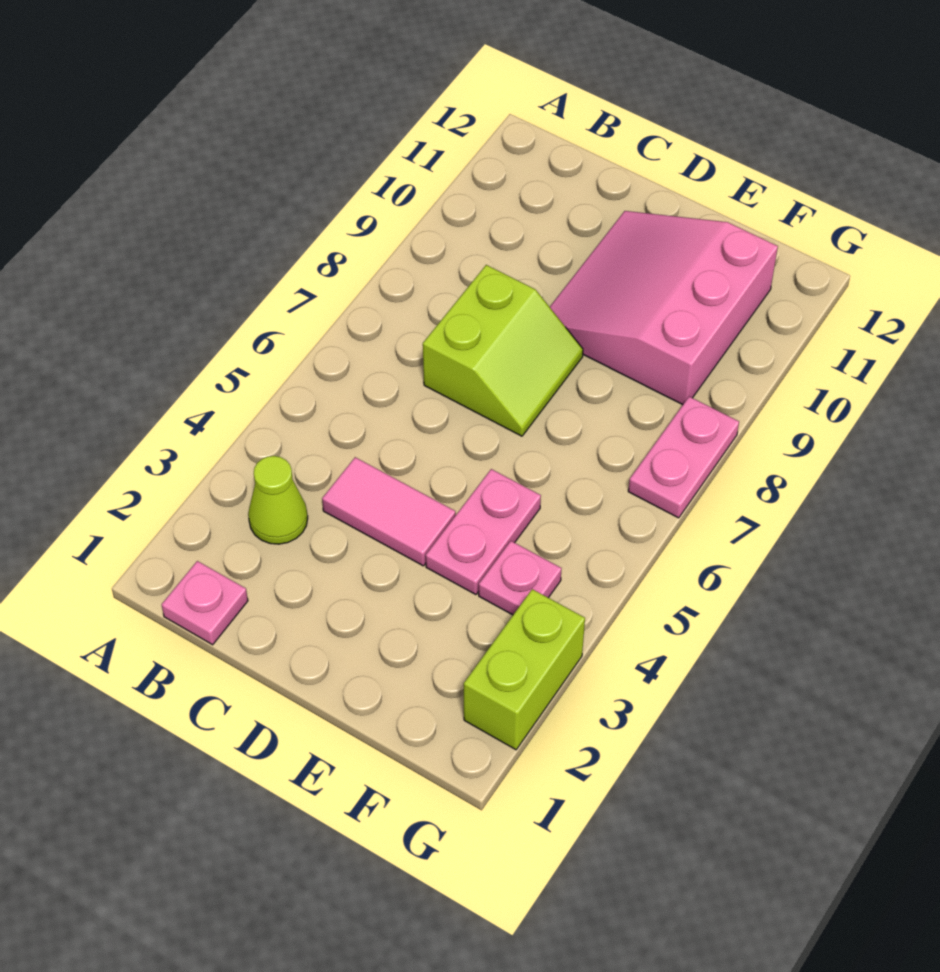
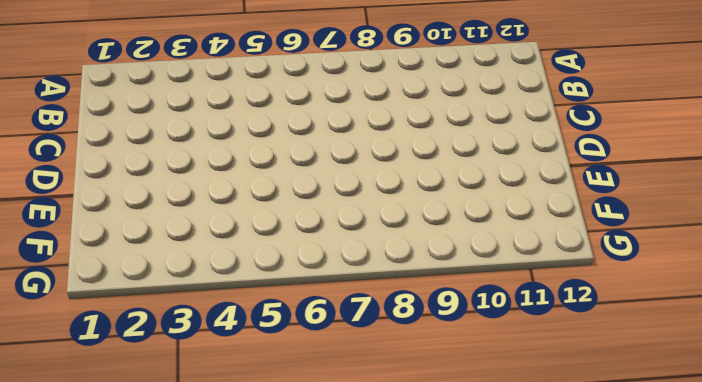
none -> pink 1x1 plate [162,561,248,645]
none -> lime 1x1 cone [248,456,308,544]

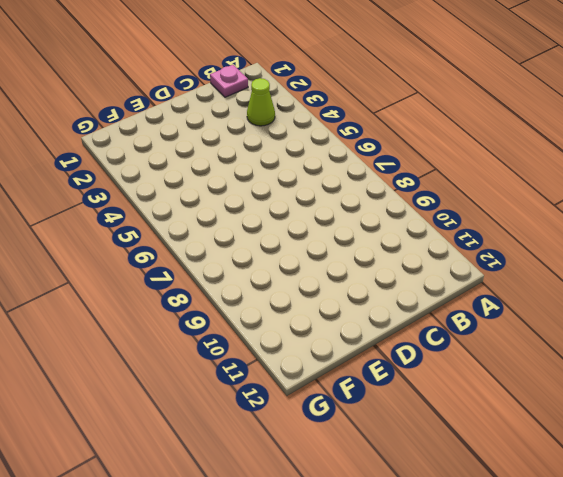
none -> pink 1x2 tile [322,457,456,566]
none -> lime 2x2 slope [423,265,583,436]

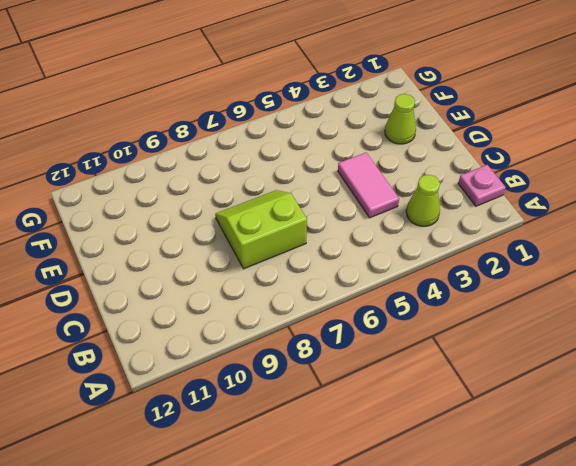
lime 1x1 cone [385,94,416,144] -> none
none -> pink 3x3 slope [550,211,778,405]
none -> pink 1x2 plate [426,469,541,595]

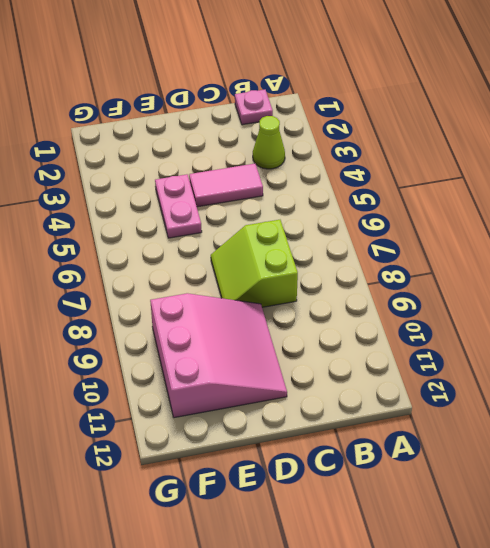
none -> pink 1x1 plate [479,541,562,615]
none -> lime 1x2 brick [464,589,585,750]

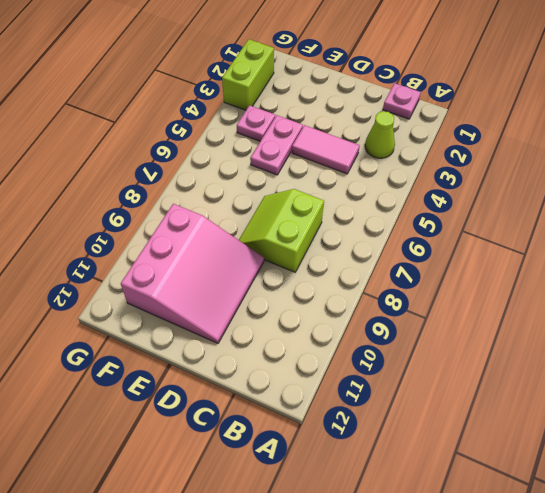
none -> pink 1x2 plate [628,397,739,518]

